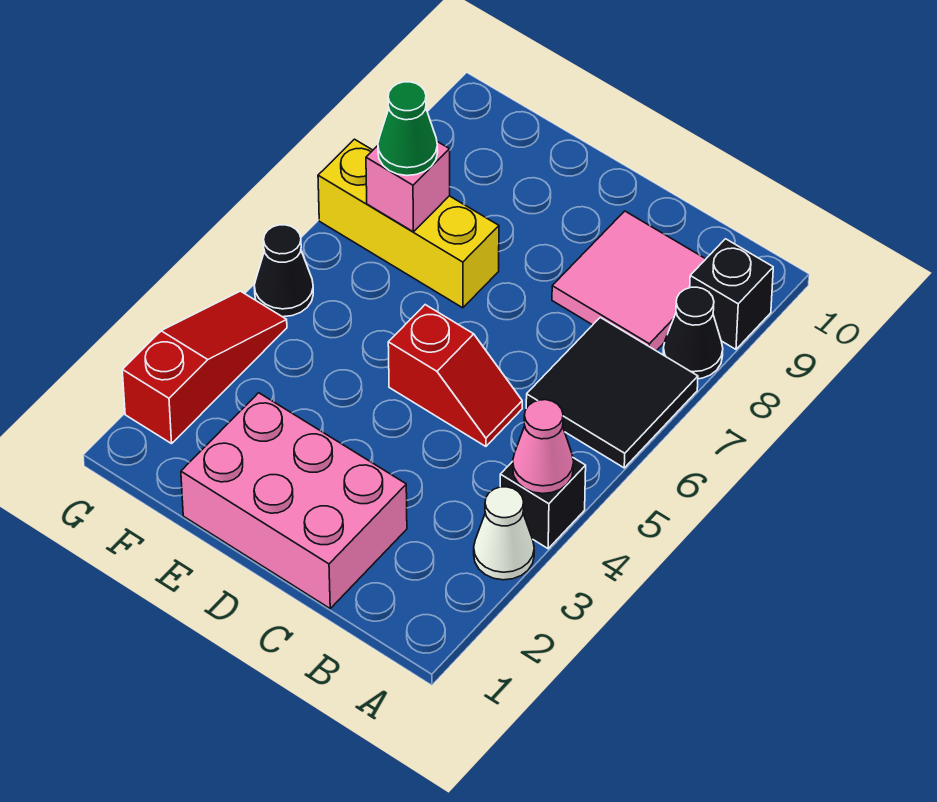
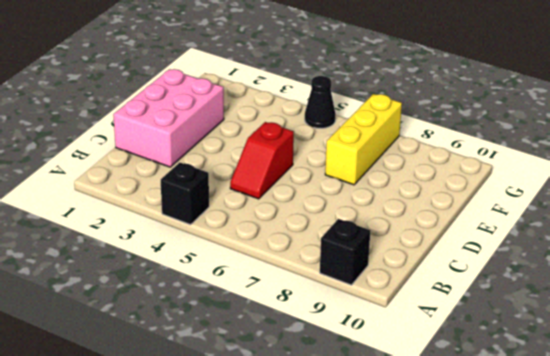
none -> white 1x1 cone [474,487,534,580]
none -> black 2x2 tile [526,317,698,468]
none -> black 1x1 cone [663,287,723,379]

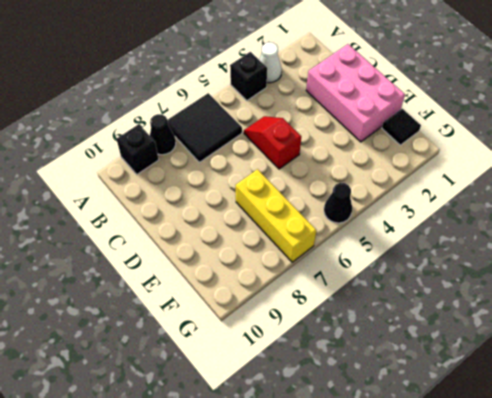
black 1x1 tile [382,109,421,145] -> none
none -> pink 2x2 tile [552,211,706,351]
none -> red 1x3 slope [122,291,287,444]
none -> pink 1x1 cone [513,400,574,494]

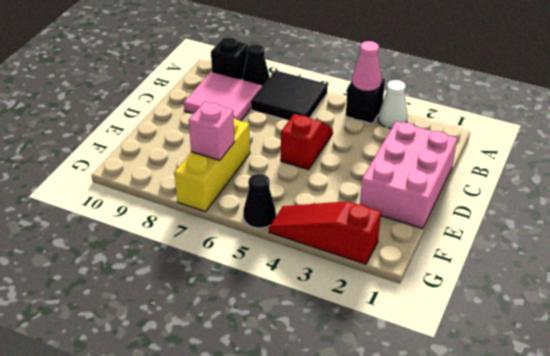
none -> green 1x1 cone [378,82,438,176]

